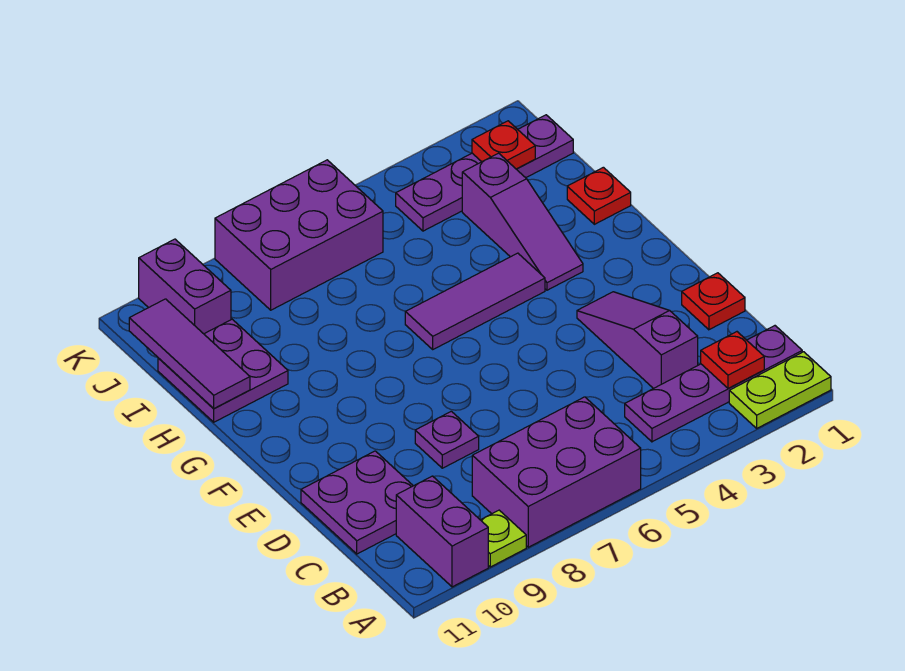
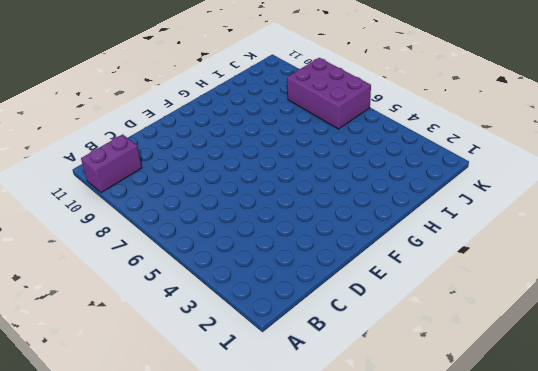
none -> lime 1x2 plate [729,352,831,428]
none -> purple 2x3 brick [472,397,641,547]
none -> lime 1x1 plate [481,510,526,567]

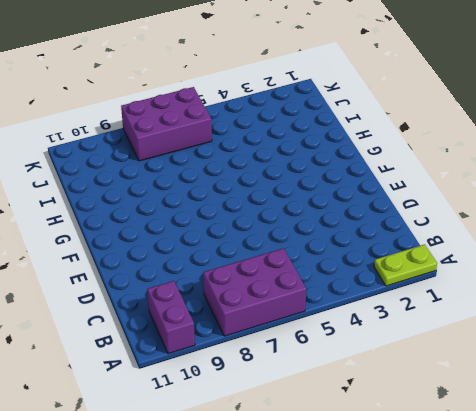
none -> lime 1x1 plate [481,510,526,567]
none -> purple 1x4 plate [625,326,802,442]
none -> purple 1x3 slope [577,292,698,389]

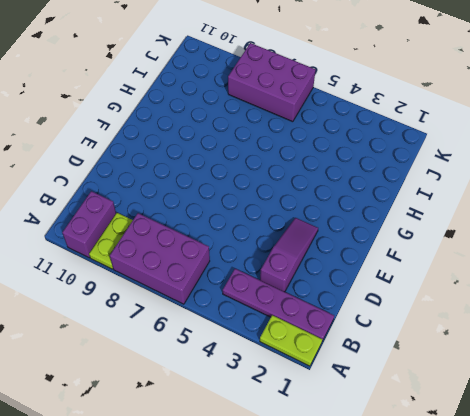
lime 1x2 plate [89,213,133,269] -> lime 1x1 plate [481,510,526,567]
none -> purple 2x2 plate [301,451,413,554]
none -> red 1x1 plate [682,273,745,330]
none -> purple 1x1 plate [415,411,479,468]

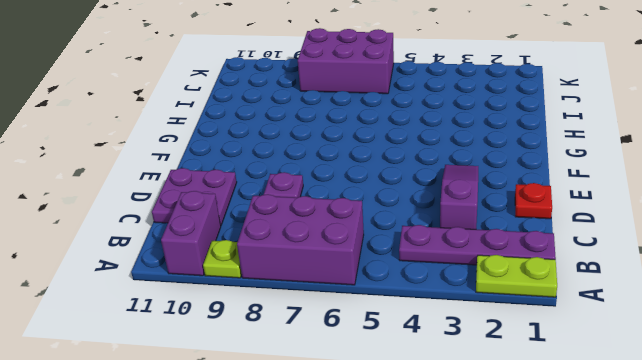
none -> purple 1x3 slope [462,153,583,290]
none -> purple 1x3 tile [405,253,545,349]
none -> red 1x1 plate [567,167,631,224]

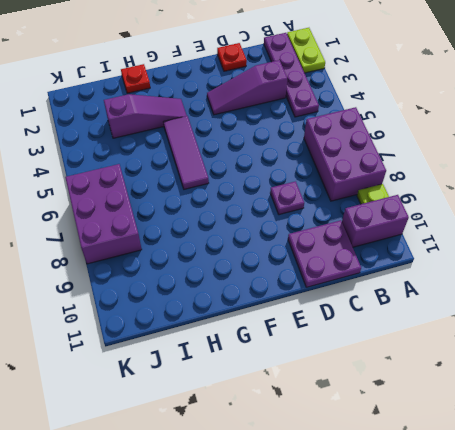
none -> purple 2x2 plate [158,319,288,422]
none -> purple 1x4 plate [396,115,573,231]
none -> purple 1x2 brick [139,239,231,334]

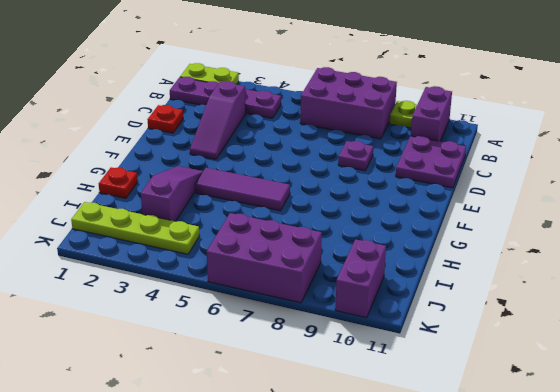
lime 1x4 plate [71,202,200,254] -> purple 1x4 plate [396,115,573,231]
none -> purple 2x2 plate [158,319,288,422]
none -> red 1x1 plate [701,332,764,389]
none -> purple 1x3 tile [129,299,250,409]

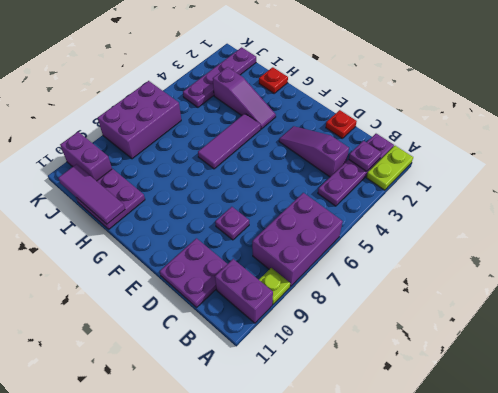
purple 1x1 plate [349,141,382,171] -> red 1x1 plate [701,332,764,389]
none -> red 1x1 plate [472,121,535,169]

